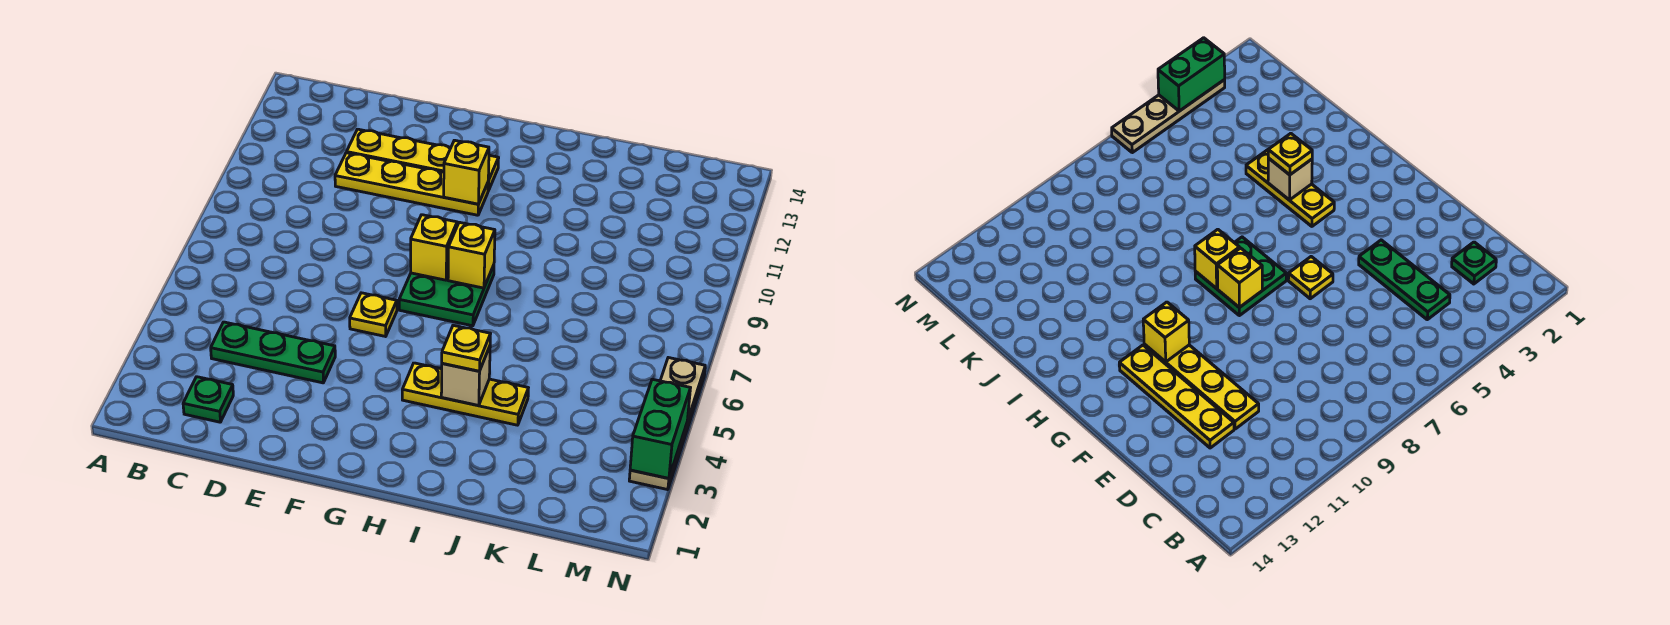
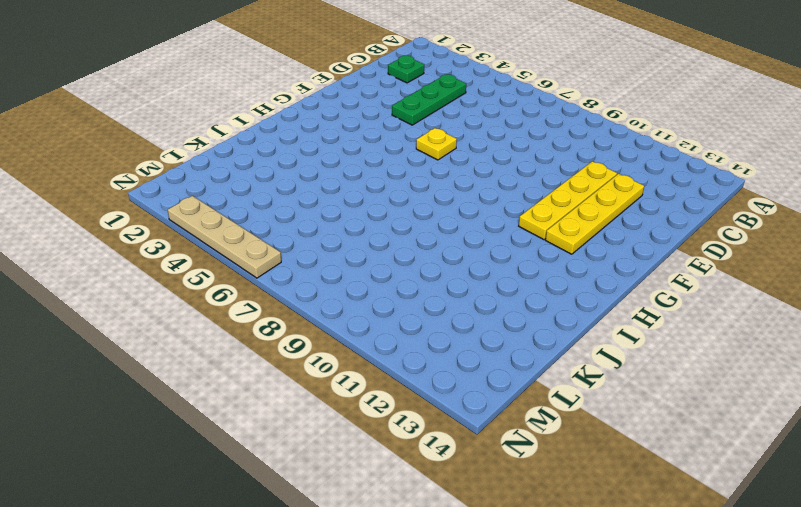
none -> green 2x2 plate [399,265,494,326]
none -> yellow 1x3 plate [402,363,528,425]
none -> yellow 1x1 brick [411,215,457,280]

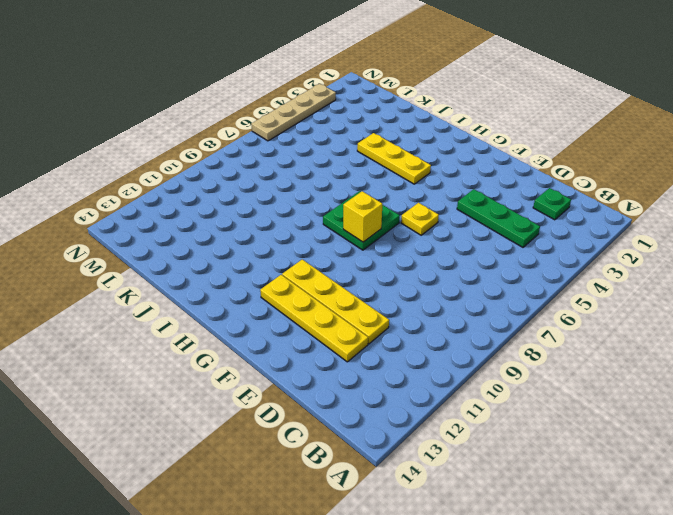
none -> yellow 1x1 brick [444,140,489,204]
none -> yellow 1x1 brick [448,222,495,288]
none -> tan 1x1 brick [441,346,490,406]

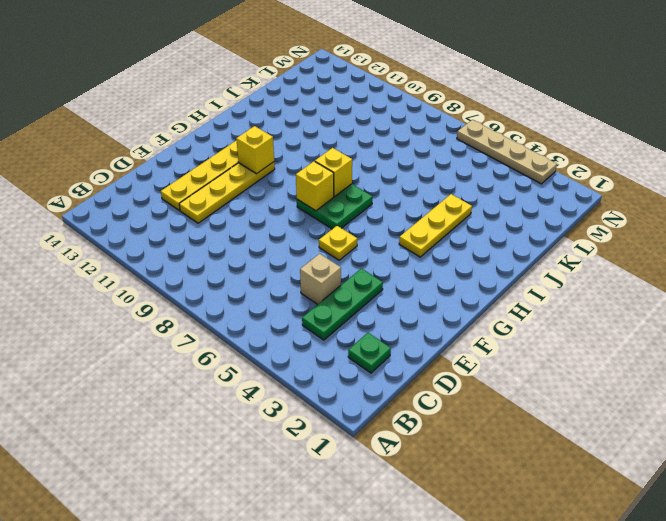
tan 1x1 brick [300,254,341,305] -> tan 1x1 brick moved to [441,346,490,406]
none -> green 1x2 brick [630,379,690,478]
none -> yellow 1x1 plate [442,325,490,371]

